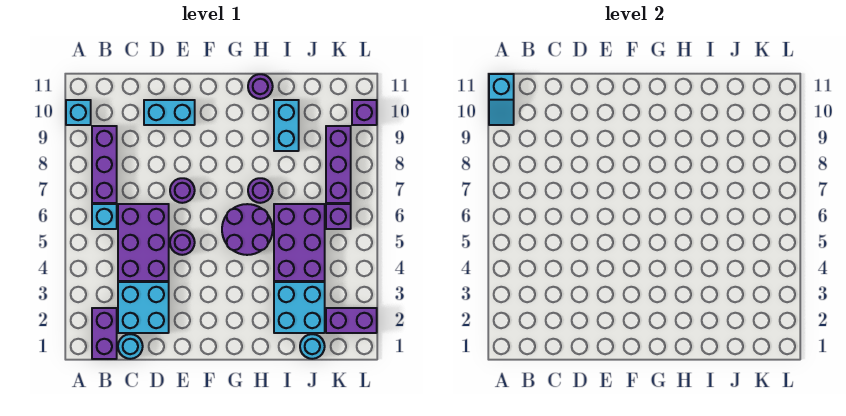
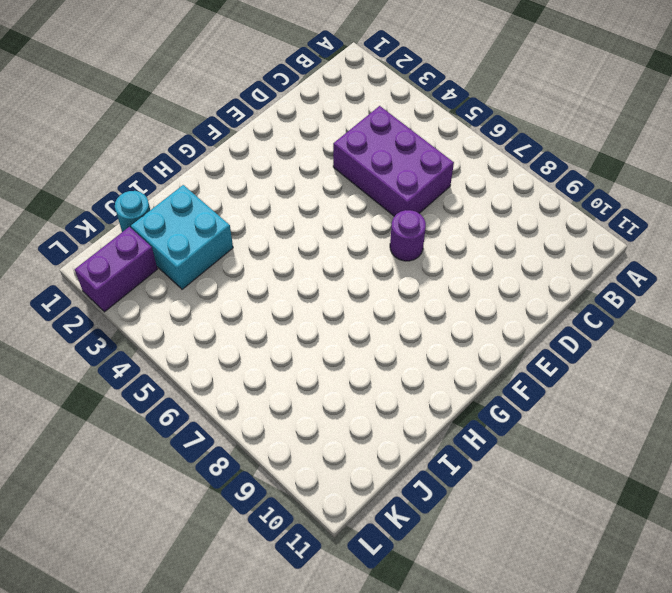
none -> cyan 1x1 brick [66,100,91,125]
none -> purple 1x2 brick [92,308,117,359]
none -> cyan 1x1 brick [92,204,117,229]

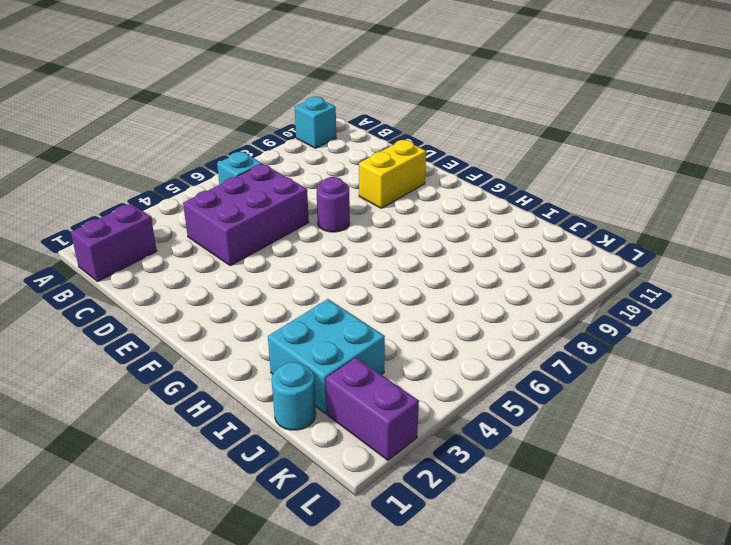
yellow 1x2 brick [359,140,426,208] -> cyan 1x2 brick [144,100,195,125]
none -> purple 1x3 brick [92,126,117,203]
none -> cyan 1x1 round brick [118,334,143,359]
none -> cyan 2x2 brick [118,282,169,333]

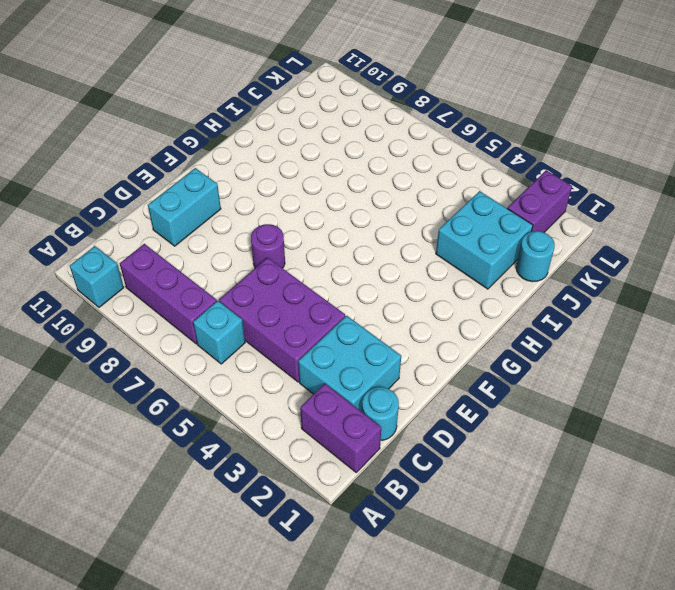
none -> purple 1x1 round brick [170,230,195,255]
none -> purple 2x2 round brick [222,204,273,255]
none -> purple 1x1 round brick [248,178,273,203]

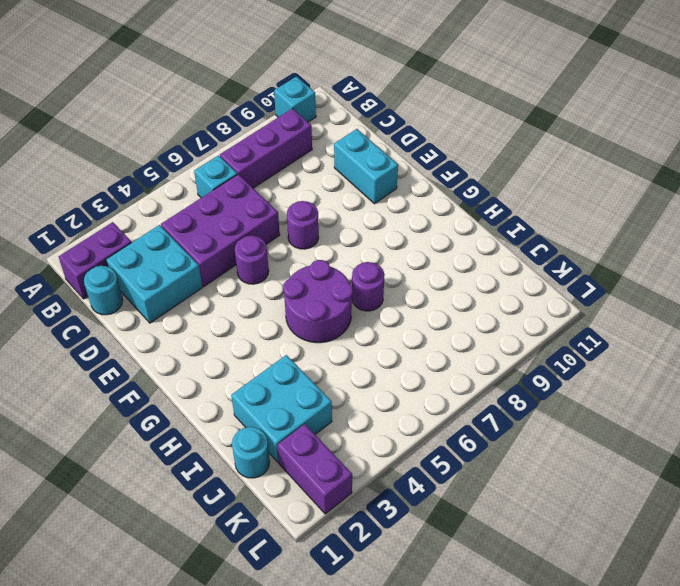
none -> purple 1x1 round brick [248,74,273,99]
none -> purple 2x3 brick [274,204,325,281]
none -> cyan 1x2 brick [274,100,299,151]

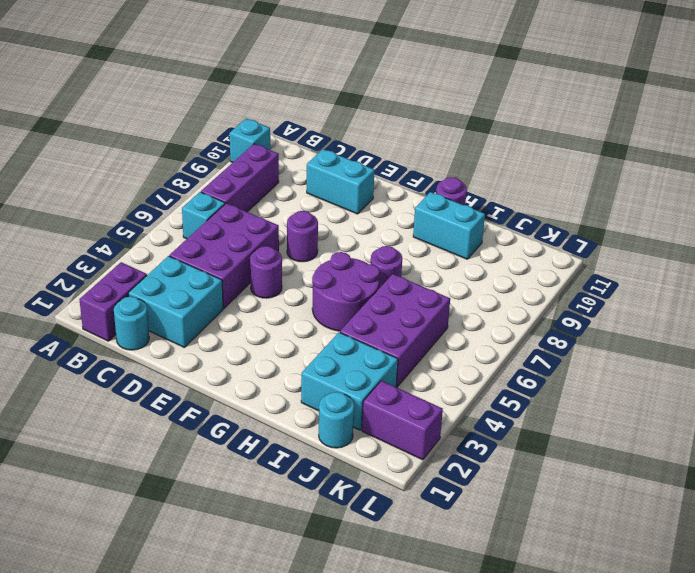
cyan 1x2 brick [413,192,485,259] -> cyan 1x2 brick turned to [274,100,299,151]
none -> purple 1x1 brick [326,204,351,229]
none -> purple 1x3 brick [326,126,351,203]
none -> purple 1x1 brick [352,100,377,125]

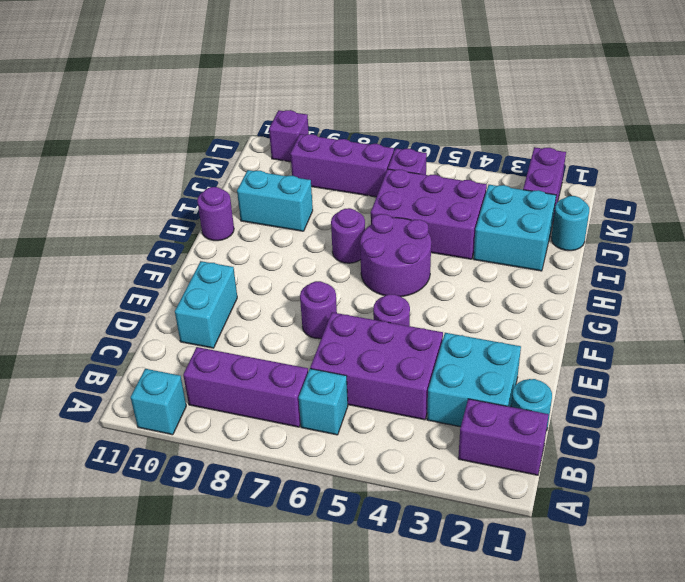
none -> cyan 1x2 slope [489,74,514,125]

